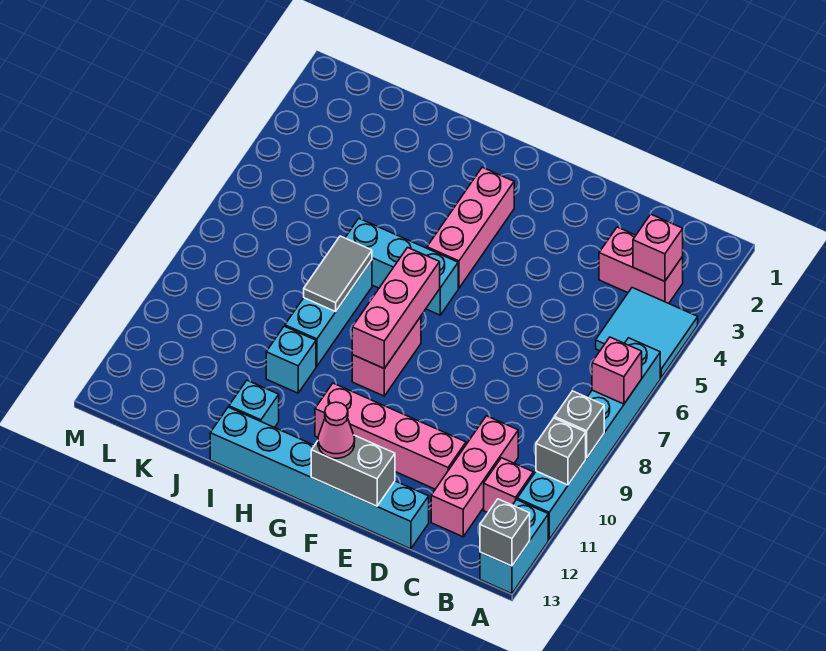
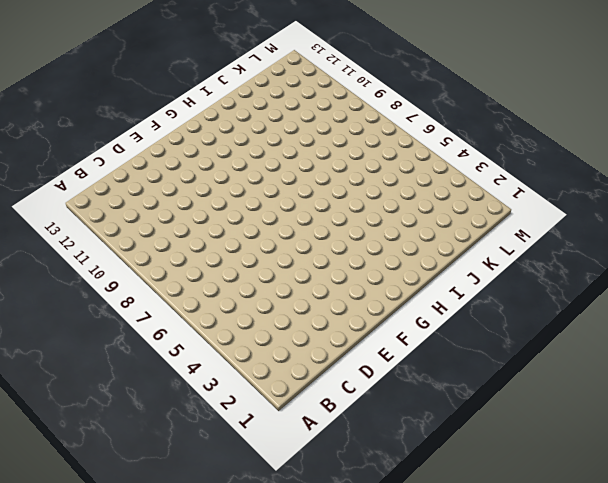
none -> cyan 2x2 tile [596,288,698,378]
none -> cyan 1x6 brick [517,338,660,540]
none -> cyan 1x2 brick [480,500,548,594]

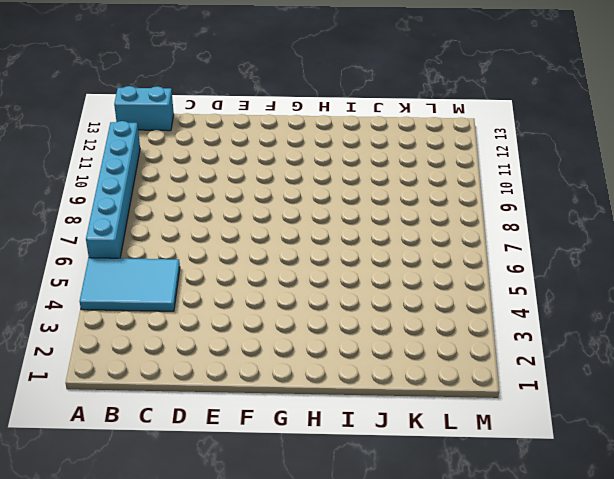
cyan 2x3 tile [80,258,180,311] -> cyan 2x2 tile [596,288,698,378]
cyan 1x2 brick [114,86,174,131] -> cyan 1x2 brick turned to [480,500,548,594]
none -> pink 1x2 brick [599,227,683,303]
none -> pink 1x1 brick [484,458,533,512]
none -> pink 1x3 brick [431,416,518,537]

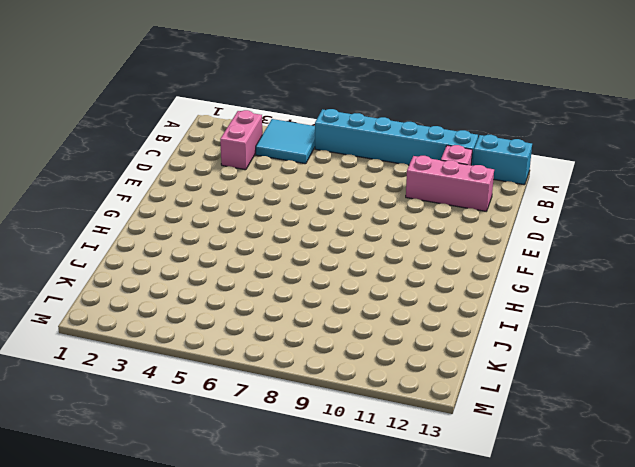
none -> pink 1x4 brick [315,383,466,489]
none -> cyan 1x6 brick [210,407,429,549]
none -> pink 1x3 brick [427,167,514,288]

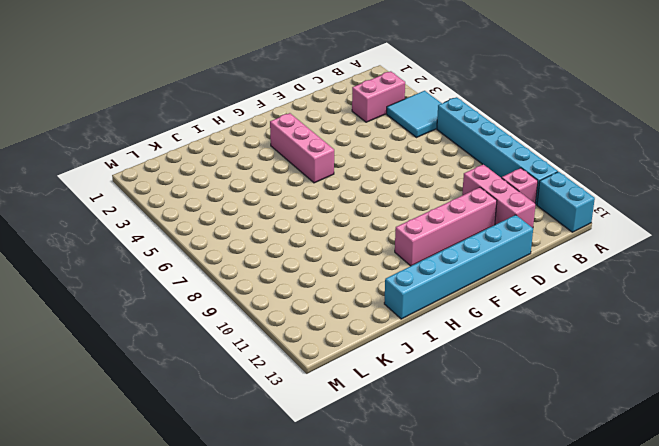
none -> cyan 1x3 brick [345,219,458,315]
none -> pink 1x2 brick [352,317,421,396]
none -> cyan 1x3 brick [285,260,372,366]

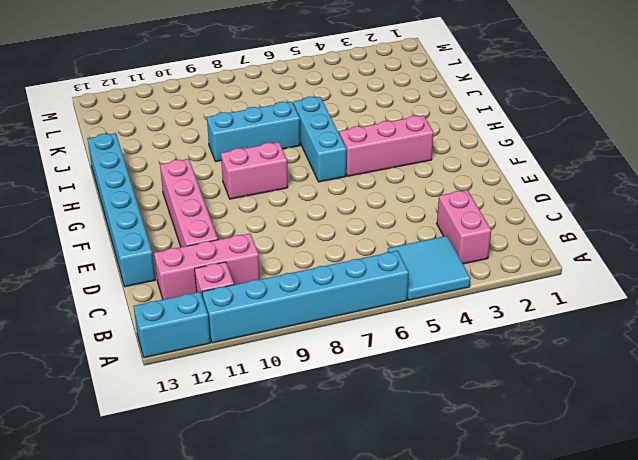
none -> cyan 1x1 brick [266,326,316,393]
none -> cyan 1x1 brick [229,380,279,428]
none -> pink 1x1 brick [592,337,642,404]

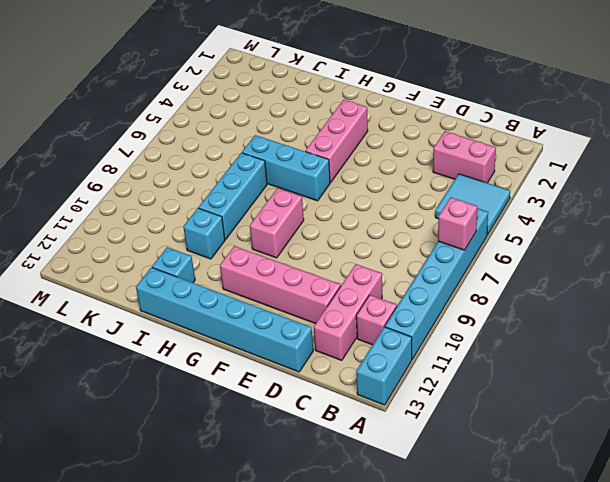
none -> grey 1x1 brick [555,391,604,458]
none -> grey 1x1 brick [536,418,586,485]
none -> grey 1x1 brick [480,499,530,566]

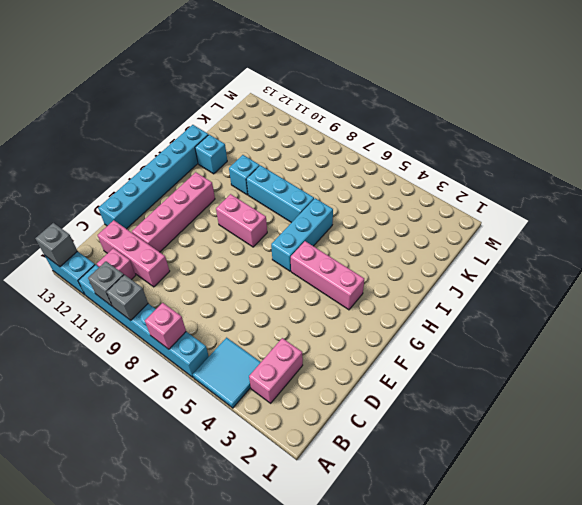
none -> pink 1x1 brick [633,214,683,281]
none -> grey 1x2 brick [311,435,395,506]
none -> pink 1x3 brick [352,248,440,368]

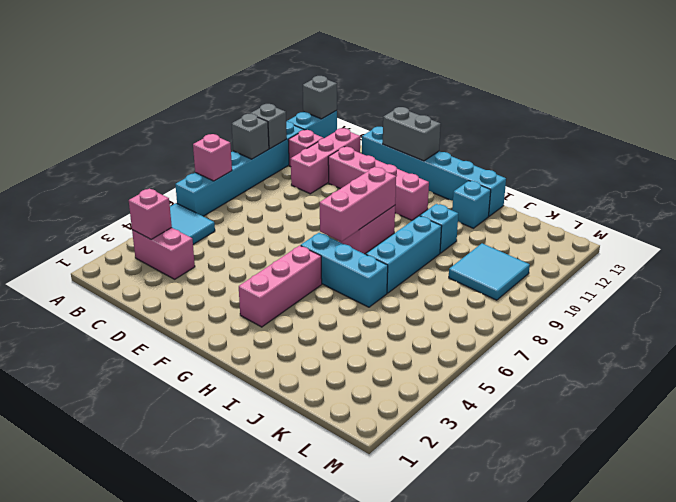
cyan 2x2 tile [449,243,530,300] -> none
none -> grey 1x2 tile [304,236,372,312]
none -> pink 1x1 cone [318,402,355,458]

